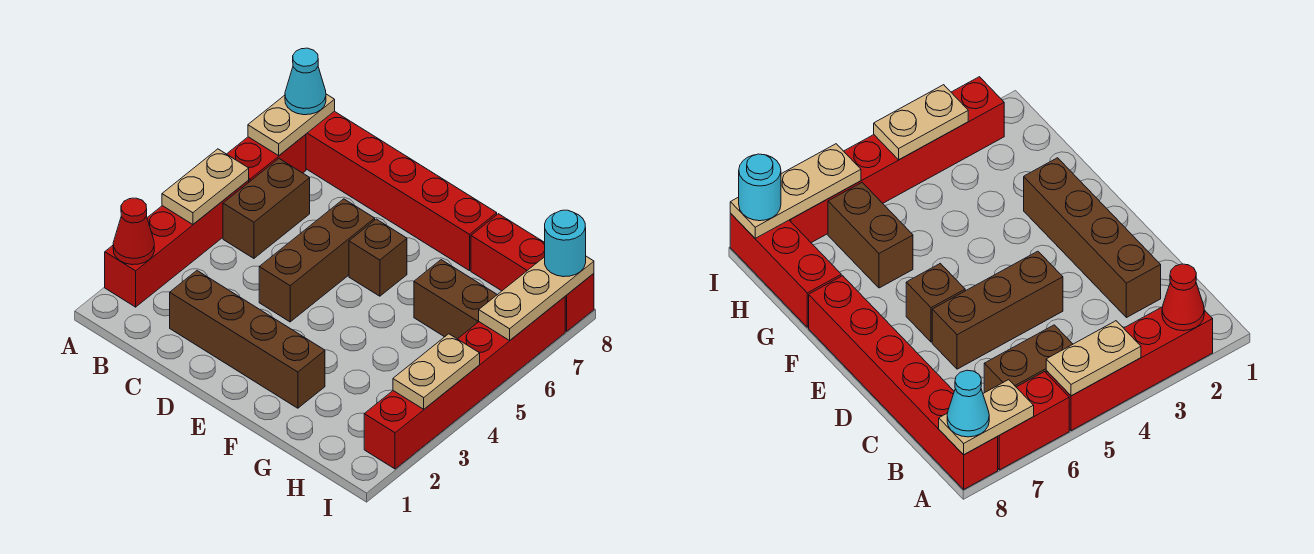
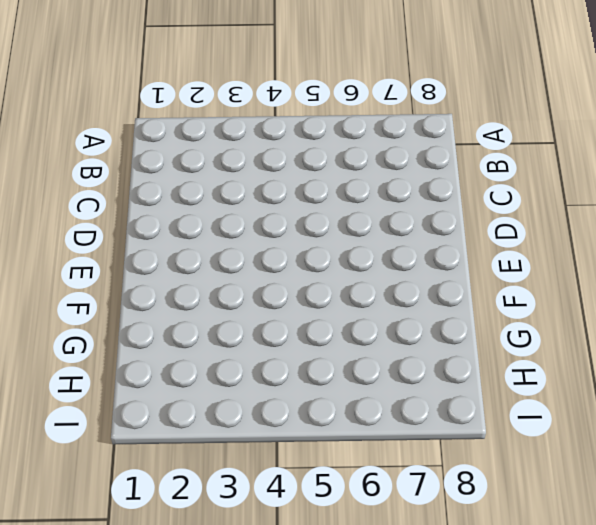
none -> red 1x4 brick [105,180,249,307]
none -> red 1x2 brick [227,134,306,182]
none -> red 1x6 brick [306,111,497,271]

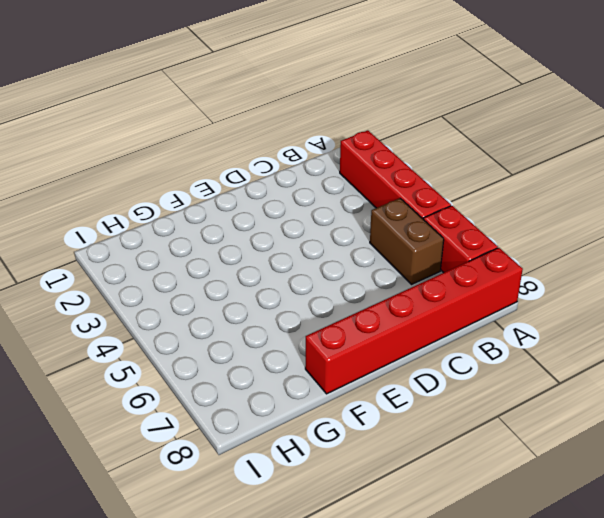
none -> brown 1x4 brick [170,271,325,408]
none -> brown 1x3 brick [259,199,375,322]
none -> brown 1x1 brick [349,219,407,296]

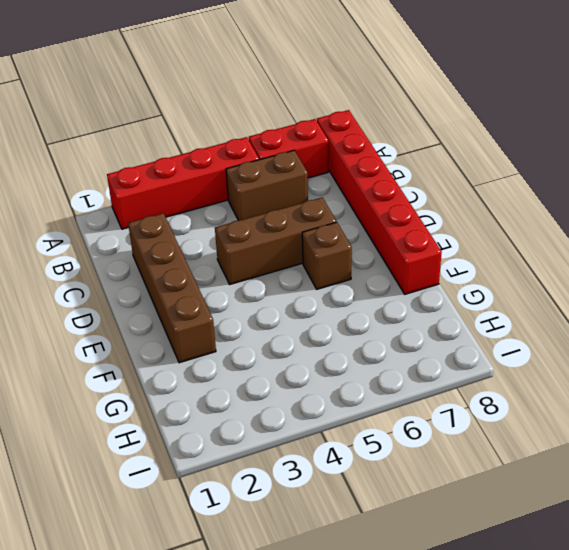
none -> brown 1x2 brick [414,260,497,339]
none -> red 1x3 brick [471,214,594,331]
none -> red 1x6 brick [364,297,565,469]

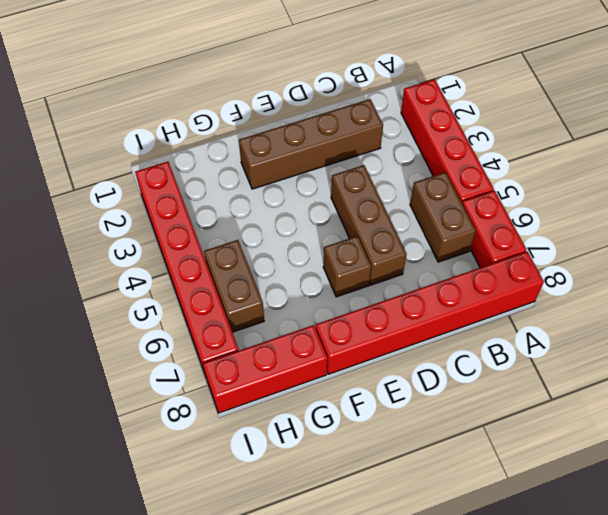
brown 1x2 brick [204,240,264,332] -> brown 1x2 brick turned to [414,260,497,339]
none -> red 1x1 cone [113,198,154,265]
none -> tan 1x2 plate [162,149,249,224]
none -> tan 1x2 plate [248,94,335,156]

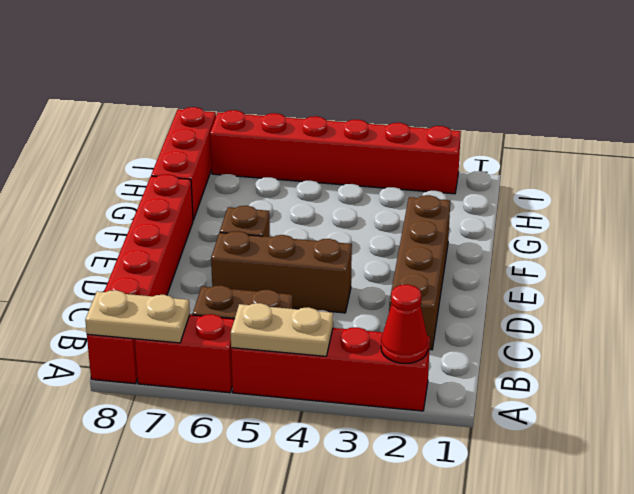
none -> brown 1x2 brick [414,260,497,339]
none -> tan 1x2 plate [393,334,480,409]
none -> tan 1x3 plate [479,256,594,340]

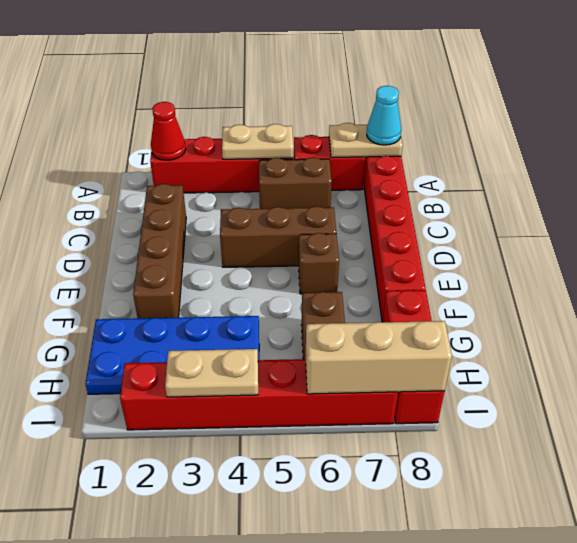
blue 2x4 plate [85,316,259,394] -> none
tan 1x3 brick [305,321,452,394] -> tan 1x3 plate [479,256,594,340]
none -> cyan 1x1 round brick [545,210,586,277]

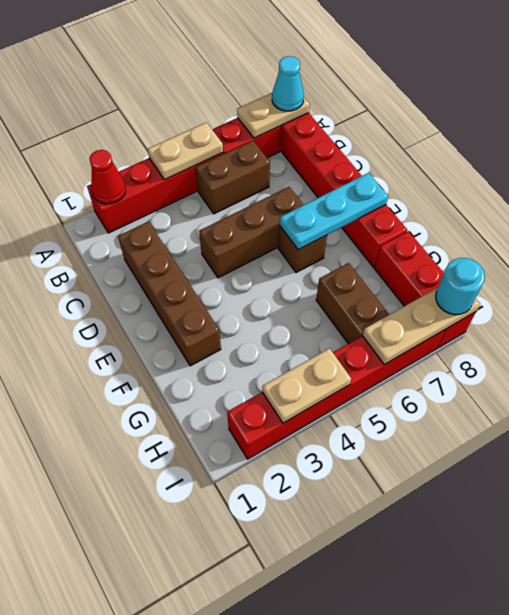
cyan 1x3 plate [280,173,388,250] -> none

